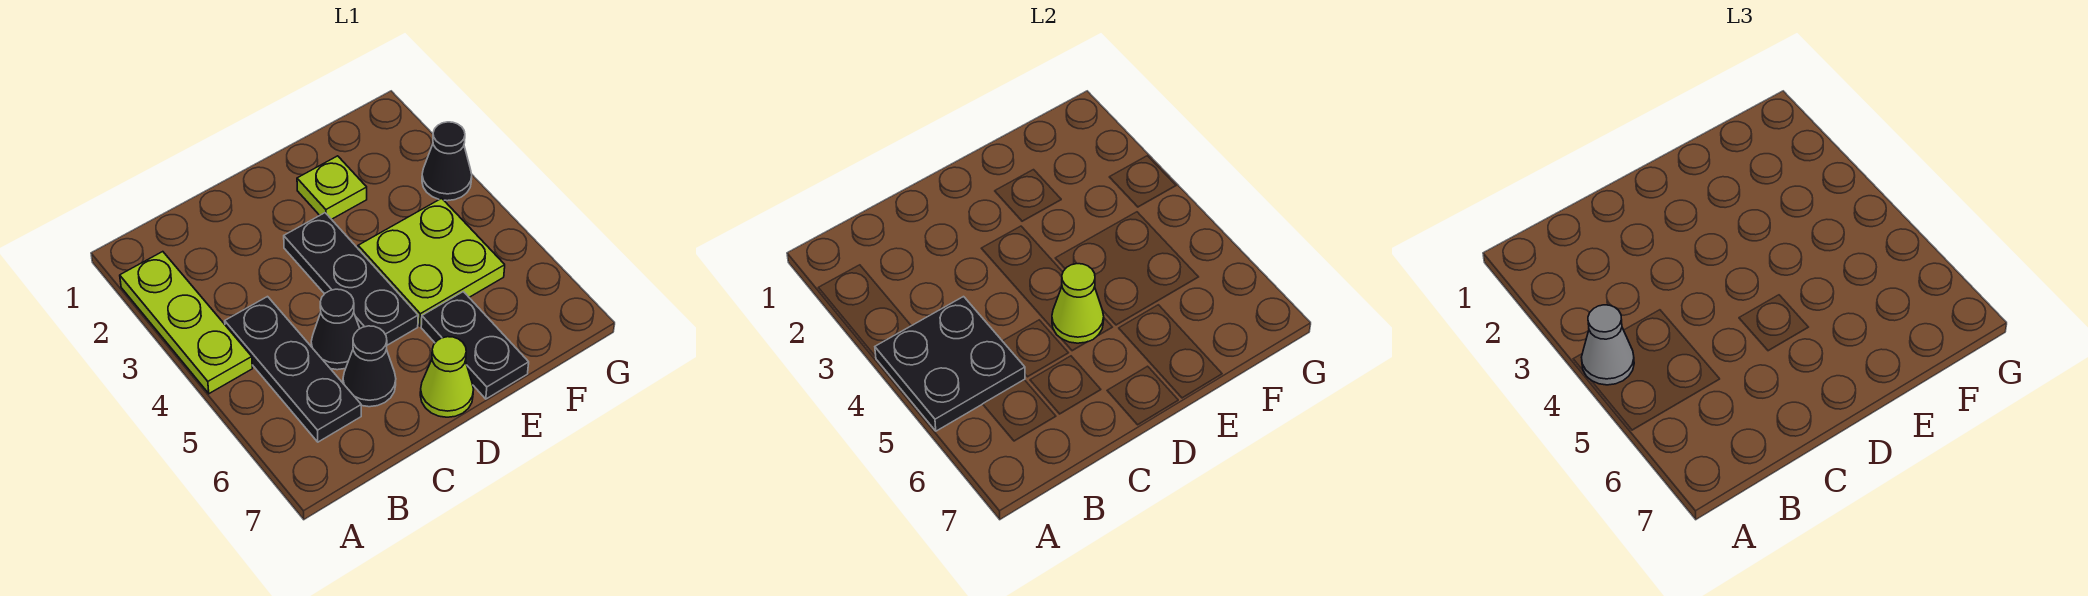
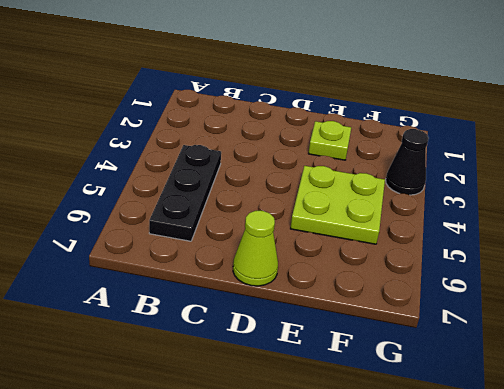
none -> lime 1x3 plate [120,252,252,394]
none -> black 1x1 cone [311,289,360,370]
none -> black 1x1 cone [343,326,396,407]

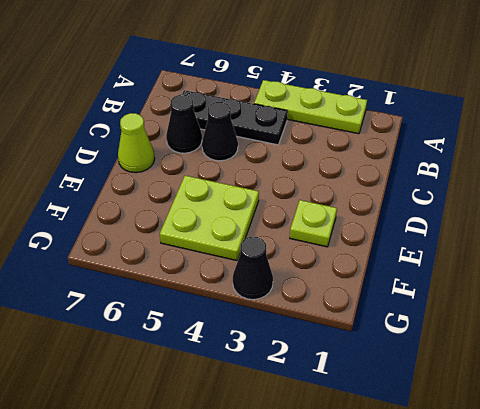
none -> black 1x3 plate [284,213,418,345]
none -> black 1x2 plate [421,292,529,399]
none -> black 2x2 plate [875,297,1025,431]

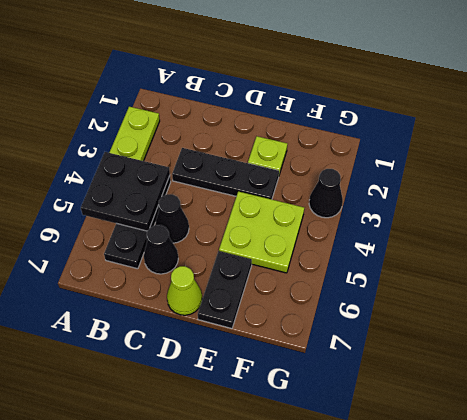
black 1x3 plate [172,148,279,199] -> black 1x3 plate turned to [284,213,418,345]
none -> lime 1x1 cone [1052,264,1104,343]
none -> grey 1x1 cone [1581,305,1634,385]

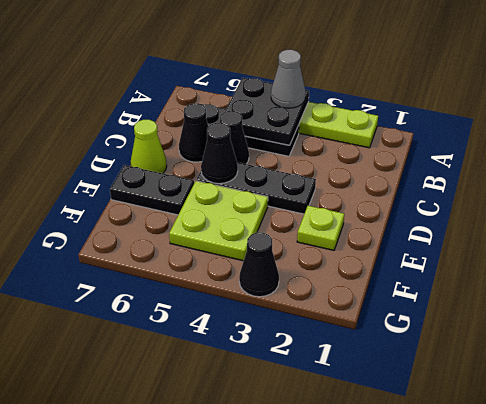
black 1x1 cone [201,123,238,184] -> lime 1x1 cone [1052,264,1104,343]

